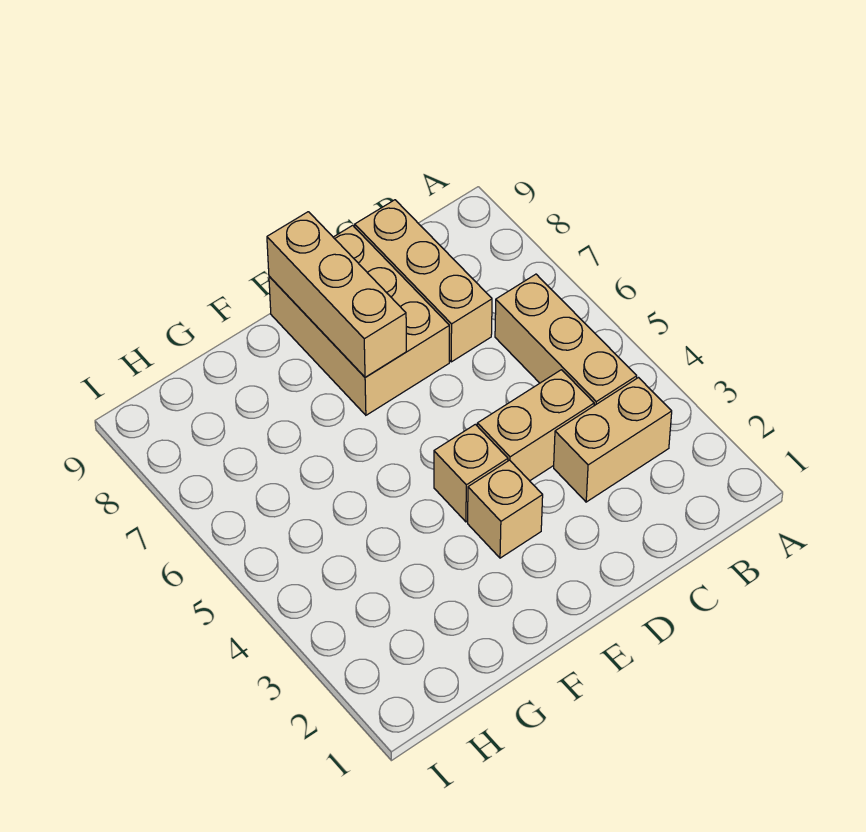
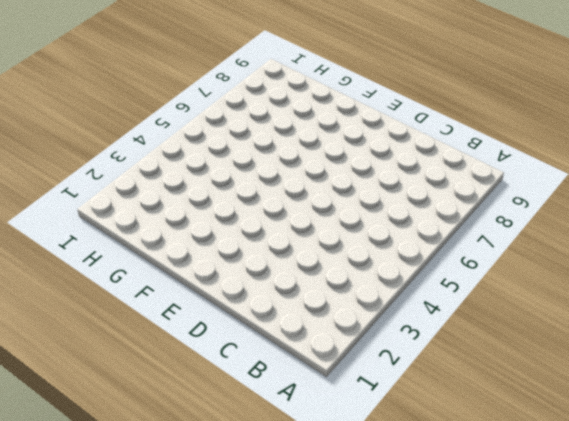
none -> tan 1x2 brick [554,378,672,502]
none -> tan 1x3 brick [495,274,637,406]

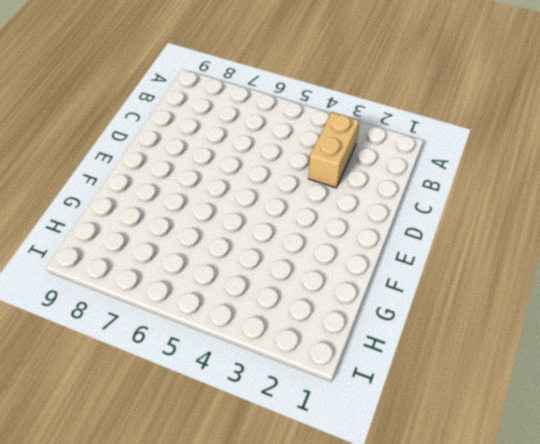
none -> tan 1x3 brick [495,274,637,406]
none -> tan 1x2 brick [477,370,594,481]

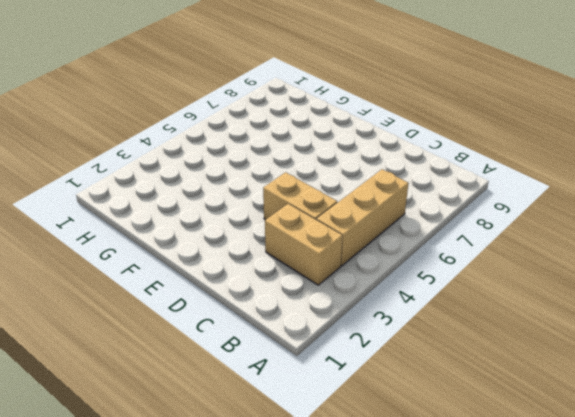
none -> tan 1x3 brick [355,200,492,362]
none -> tan 2x3 brick [269,225,449,415]

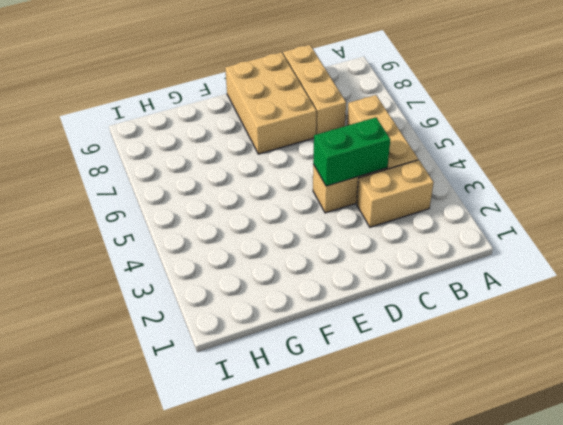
green 1x2 brick [313,118,390,186] -> none
none -> tan 1x1 brick [468,460,543,558]
none -> tan 1x1 brick [434,424,508,522]

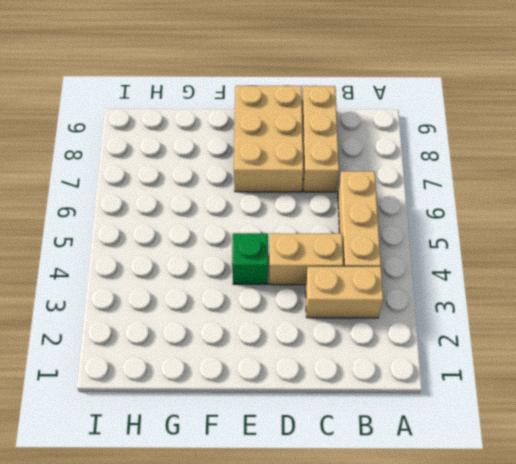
green 1x1 brick [232,233,268,284] -> tan 1x1 brick [434,424,508,522]
none -> tan 1x1 brick [468,460,543,558]
none -> tan 1x3 brick [267,212,406,377]

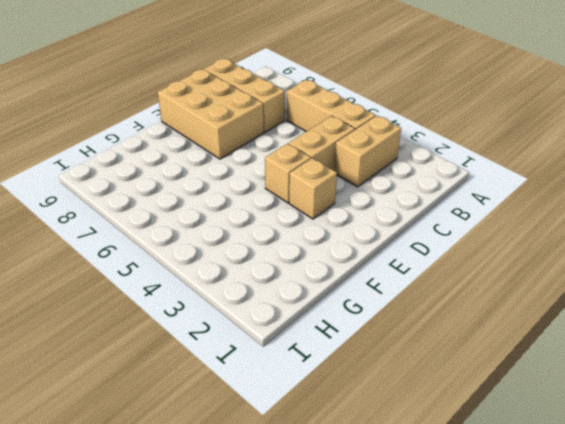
none -> tan 1x3 brick [267,212,406,377]

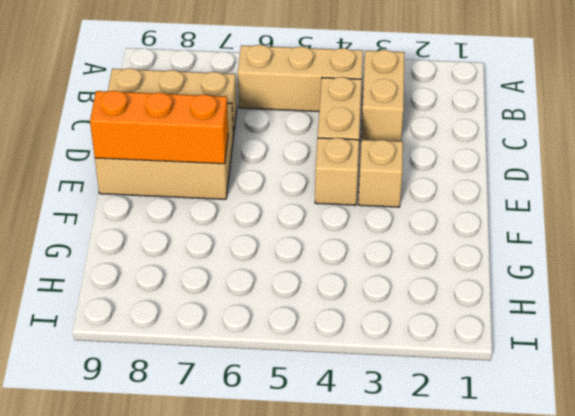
orange 1x3 brick [90,91,228,164] -> tan 1x3 brick [267,212,406,377]

